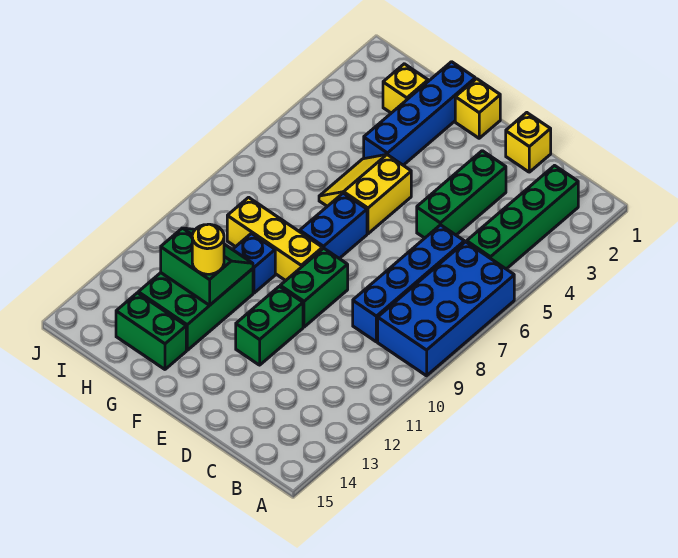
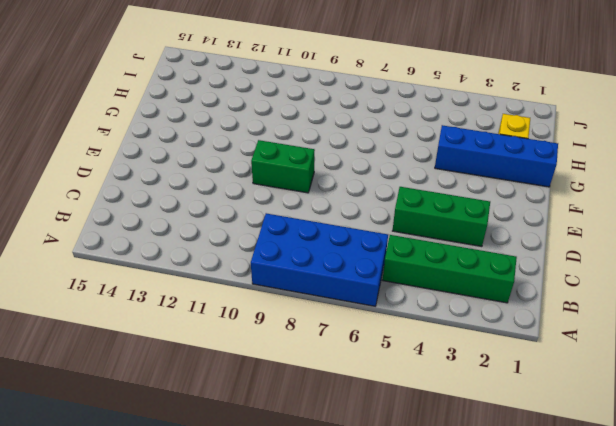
none -> blue 1x4 brick [353,225,464,342]
none -> yellow 1x1 brick [506,113,551,172]
none -> green 1x2 brick [236,286,303,365]

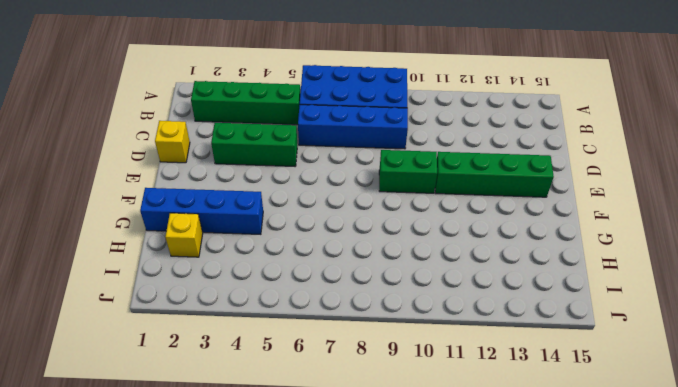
green 1x4 brick [435,152,554,197] -> green 1x2 brick [236,286,303,365]
none -> yellow 1x1 brick [455,79,500,138]
none -> yellow 2x2 slope [319,155,411,234]
none -> blue 1x2 brick [300,193,367,259]

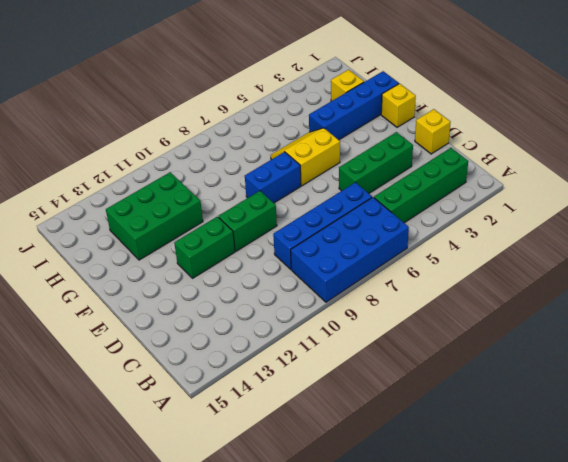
none -> yellow 1x3 brick [227,197,322,281]
none -> blue 1x1 brick [232,233,275,293]
none -> green 1x2 brick [116,293,186,369]

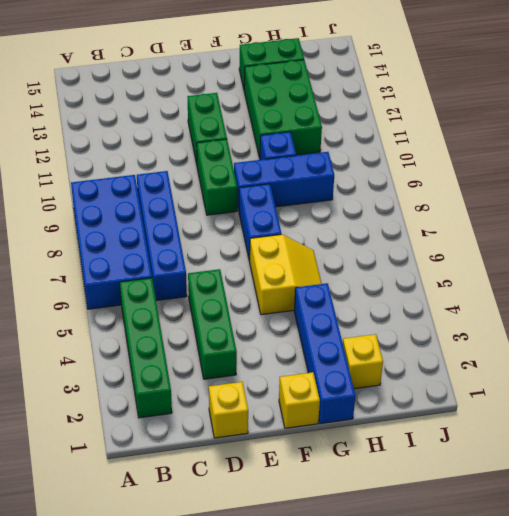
blue 1x3 brick [234,152,334,210] -> yellow 1x3 brick [227,197,322,281]
none -> green 2x2 slope [161,228,253,305]
none -> yellow 1x1 round brick [192,224,224,274]

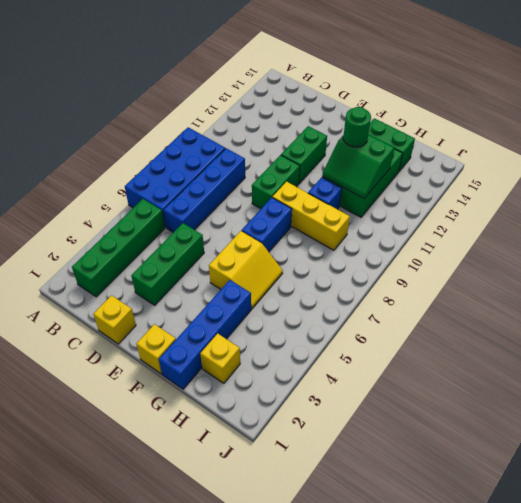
green 1x1 round brick [343,107,371,147] -> yellow 1x1 round brick [192,224,224,274]

